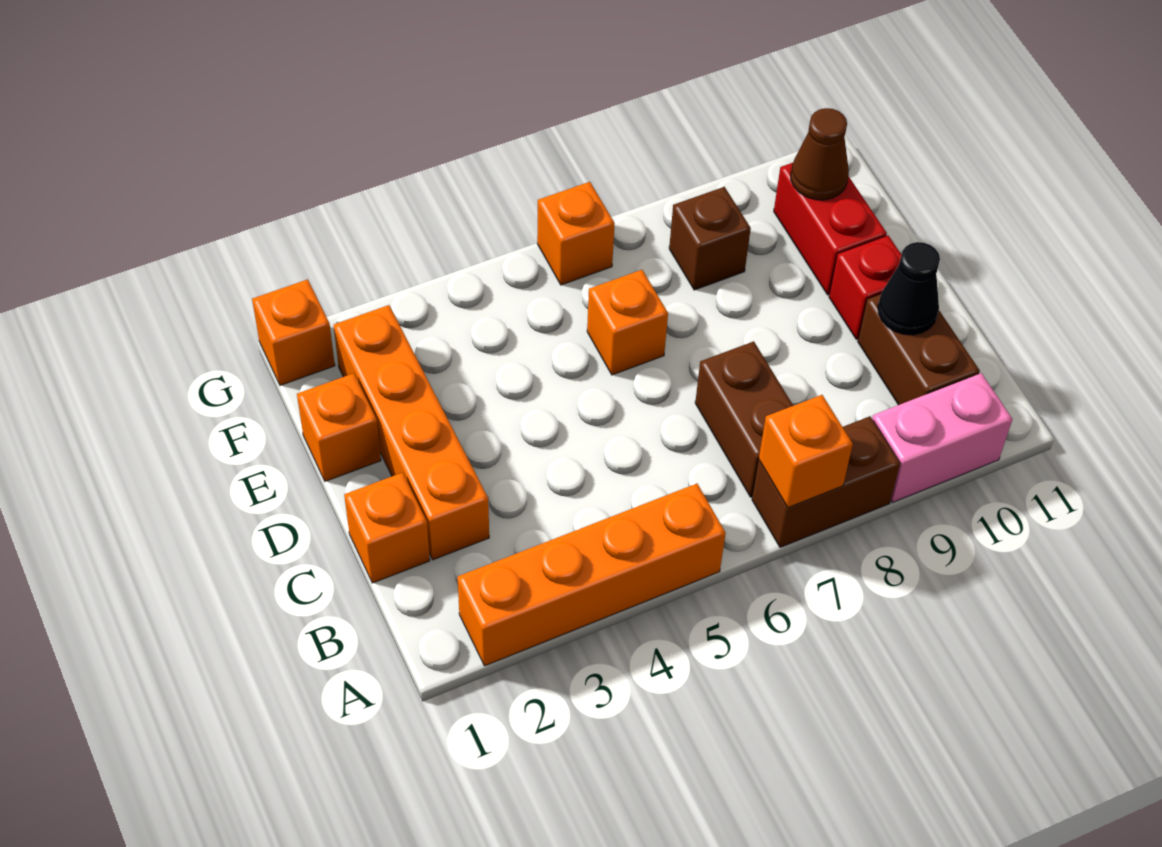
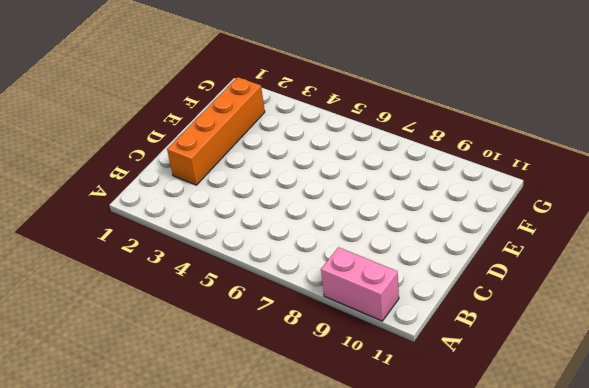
none -> orange 1x4 brick [458,484,726,666]
none -> brown 1x2 brick [752,416,900,547]
none -> brown 1x2 brick [695,341,793,497]

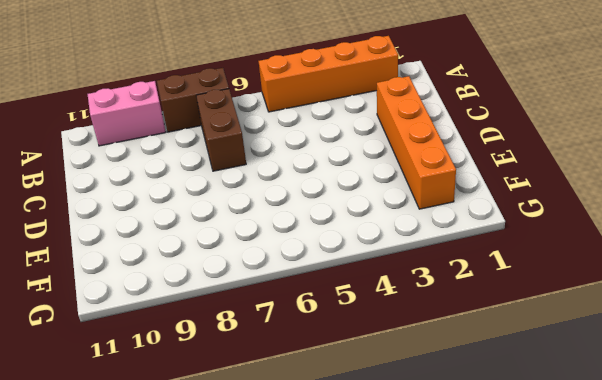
none -> brown 1x2 brick [858,294,980,405]
none -> orange 1x1 brick [344,473,430,583]
none -> red 1x1 brick [829,235,902,339]

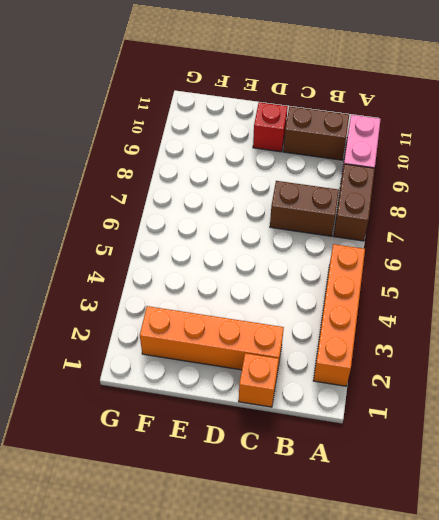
none -> orange 1x1 brick [297,373,381,481]
none -> orange 1x1 brick [587,270,668,375]
none -> red 1x2 brick [774,163,887,295]

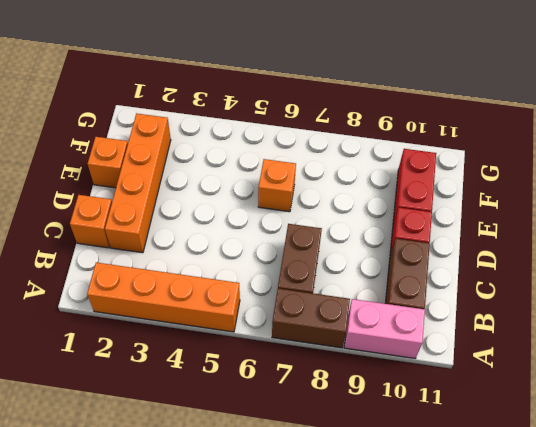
none -> brown 1x1 brick [669,187,751,290]
none -> orange 1x1 brick [252,279,335,385]
none -> orange 1x1 brick [537,182,615,285]

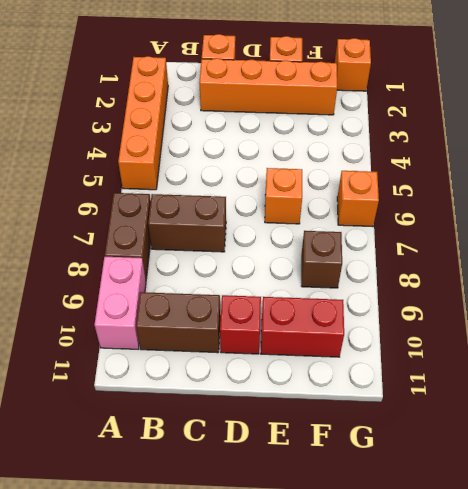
none -> orange 1x1 brick [759,395,853,508]
none -> black 1x1 cone [878,242,940,335]
none -> brown 1x1 cone [791,108,849,200]

